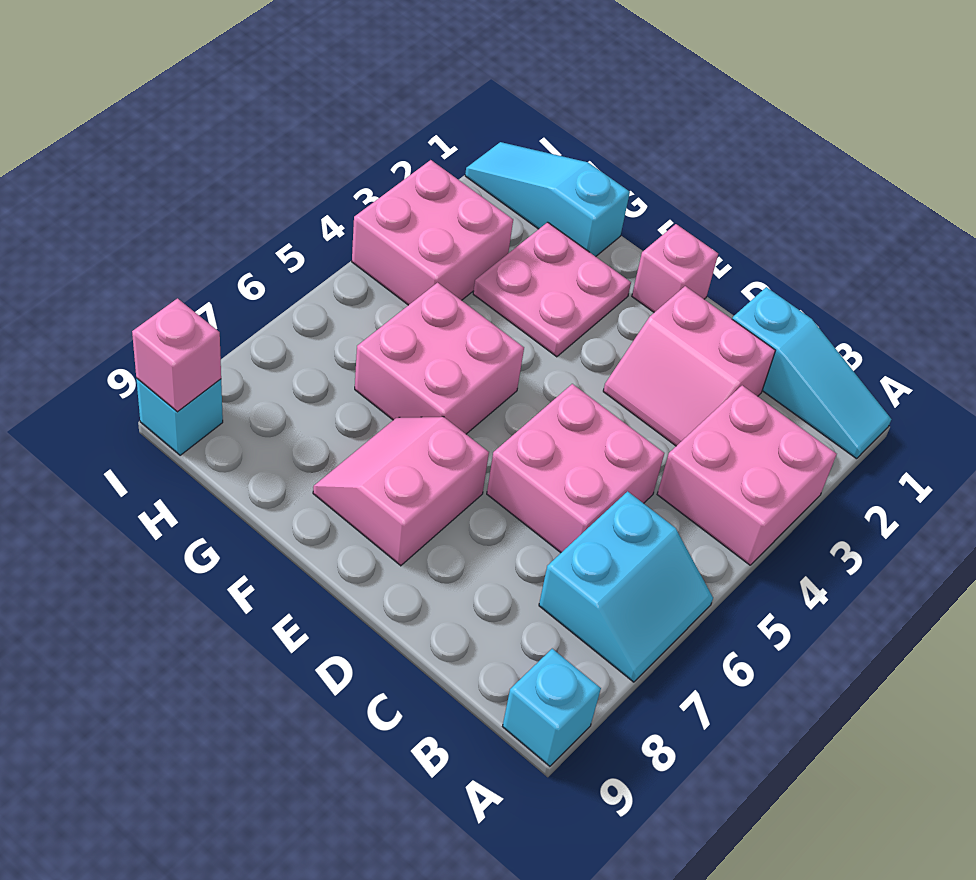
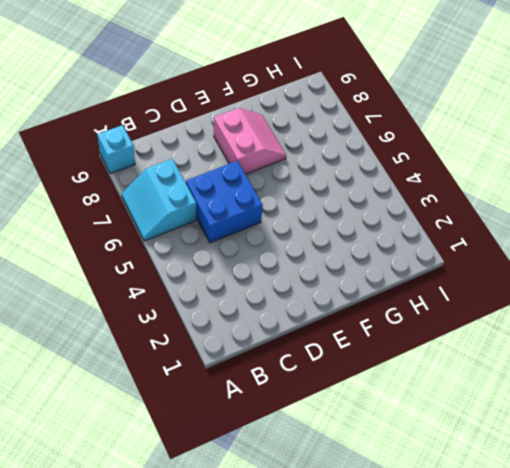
blue 2x2 brick [186,161,263,243] -> pink 2x2 brick [487,384,664,553]
none -> cyan 1x3 slope [732,287,891,459]
none -> pink 2x2 brick [657,385,837,565]
none -> pink 2x2 slope [603,286,775,446]

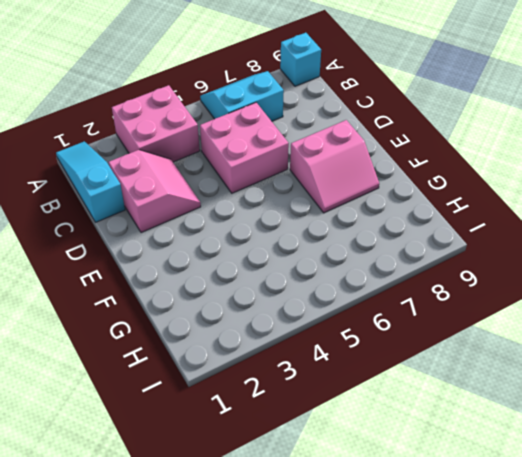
none -> pink 1x1 brick [632,224,718,312]
none -> pink 2x2 plate [473,222,631,357]
none -> pink 2x2 brick [355,283,524,434]

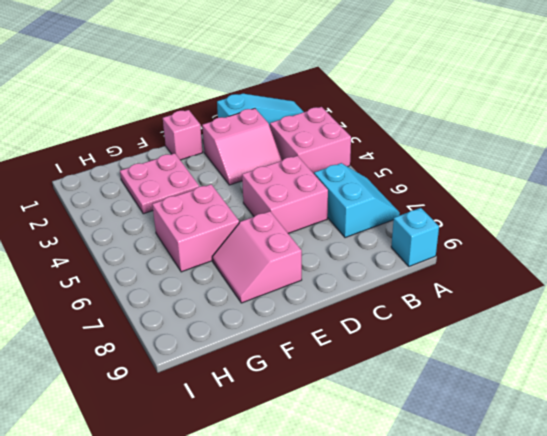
none -> cyan 1x3 slope [465,142,630,257]
none -> pink 2x2 brick [352,160,513,305]
none -> cyan 1x1 brick [136,378,223,455]

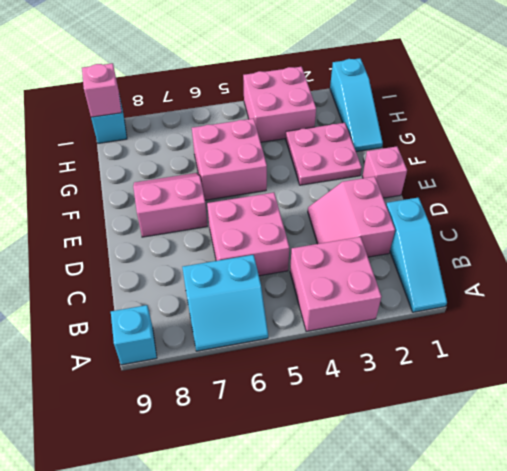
cyan 1x3 slope [330,58,383,152] -> cyan 1x3 slope turned to [465,142,630,257]

